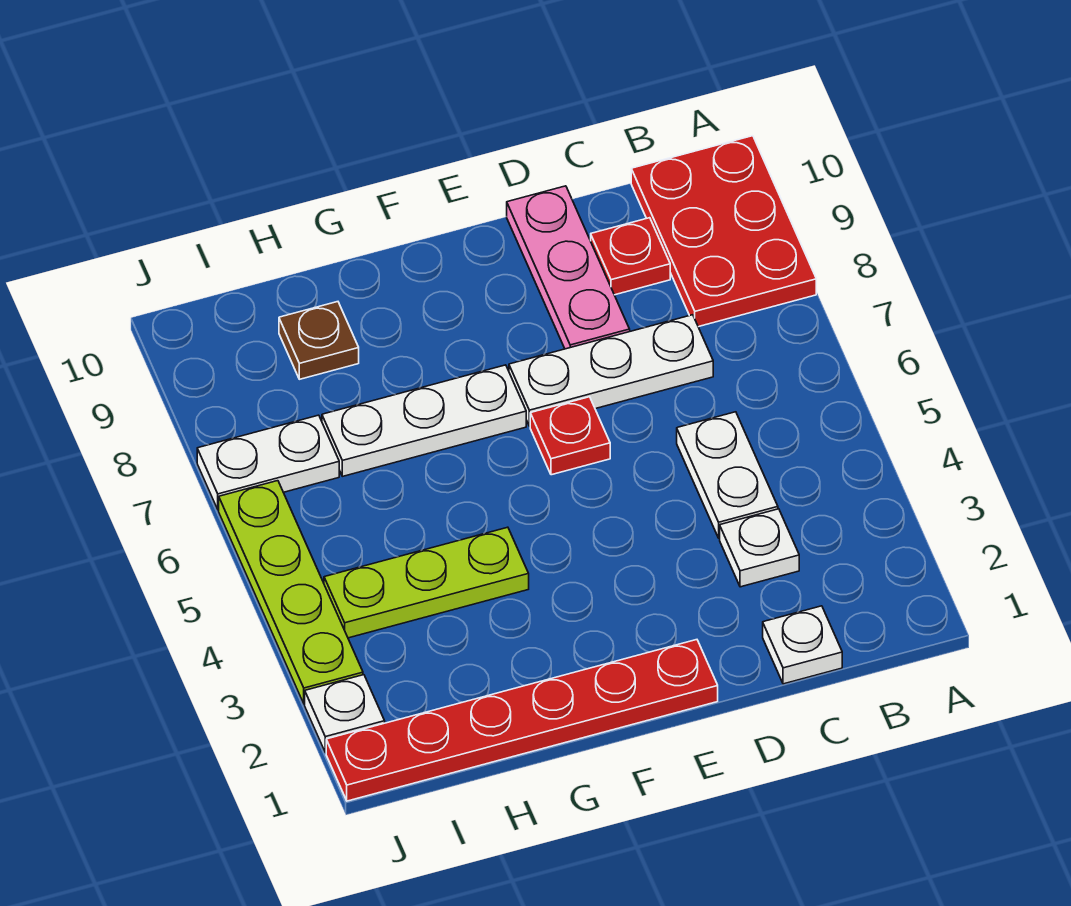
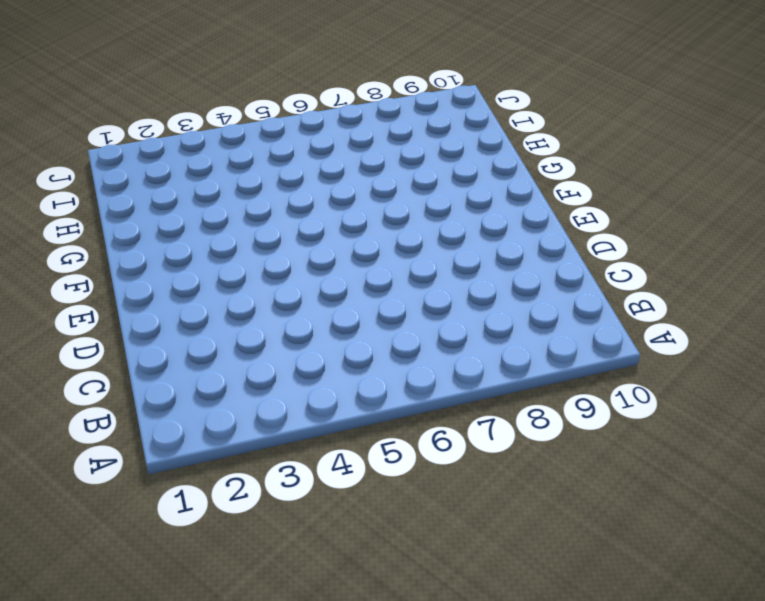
none -> red 2x3 plate [631,136,816,327]
none -> white 1x1 plate [763,606,842,684]
none -> white 1x1 plate [720,509,799,587]

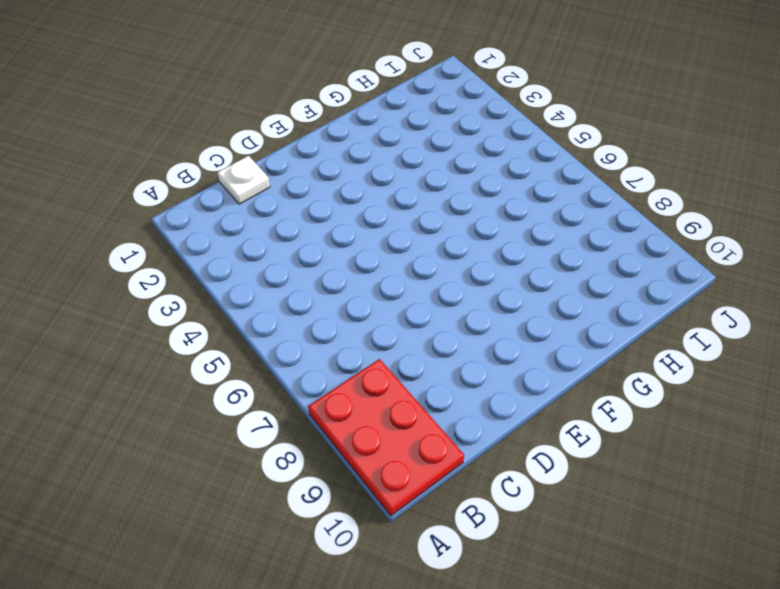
none -> white 1x1 plate [720,509,799,587]
none -> white 1x2 plate [677,412,778,538]
none -> white 1x3 plate [509,315,713,426]

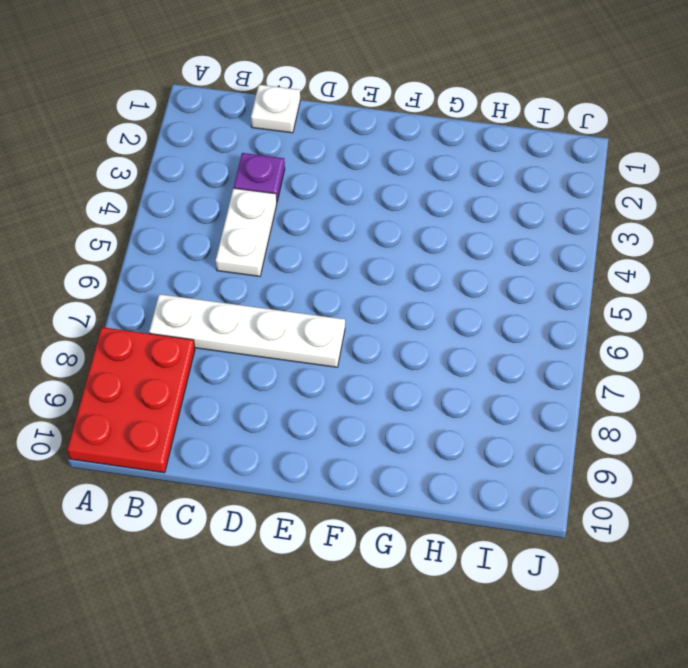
white 1x4 plate [149,294,345,367] -> white 1x3 plate [509,315,713,426]
purple 1x1 plate [234,153,285,201] -> white 1x1 plate [720,509,799,587]
none -> red 1x1 plate [591,218,670,295]
none -> pink 1x3 plate [507,186,630,349]
none -> red 1x6 plate [326,640,718,801]

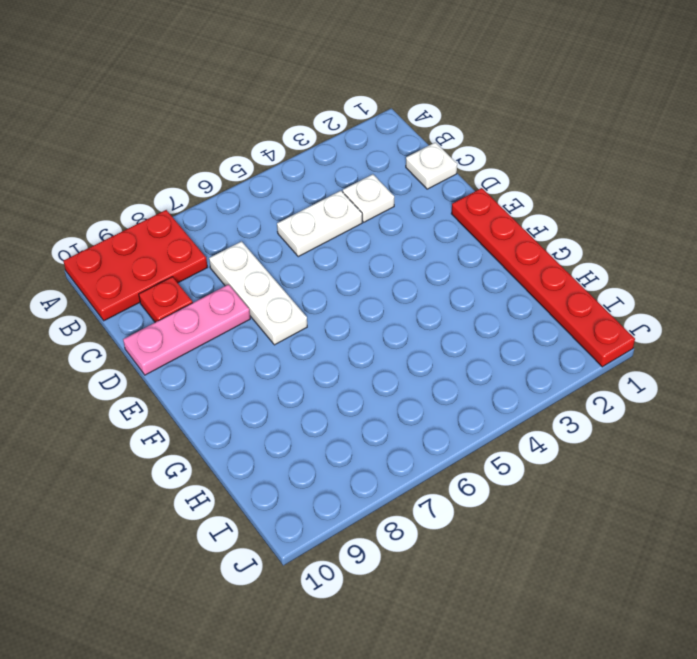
none -> red 1x1 plate [530,397,610,475]
none -> white 1x3 plate [322,365,526,476]
none -> lime 1x3 plate [324,527,529,638]

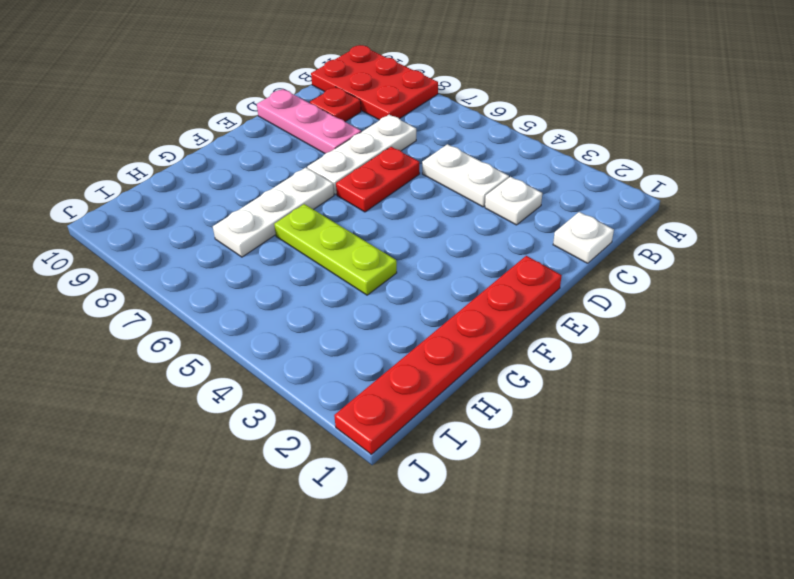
red 1x2 plate [336,147,420,212] -> red 1x1 plate [530,397,610,475]
lime 1x3 plate [274,204,397,295] -> lime 1x3 plate turned to [324,527,529,638]
none -> brown 1x1 plate [279,302,359,379]
none -> white 1x2 plate [197,415,339,510]
none -> white 1x1 plate [305,675,385,753]

